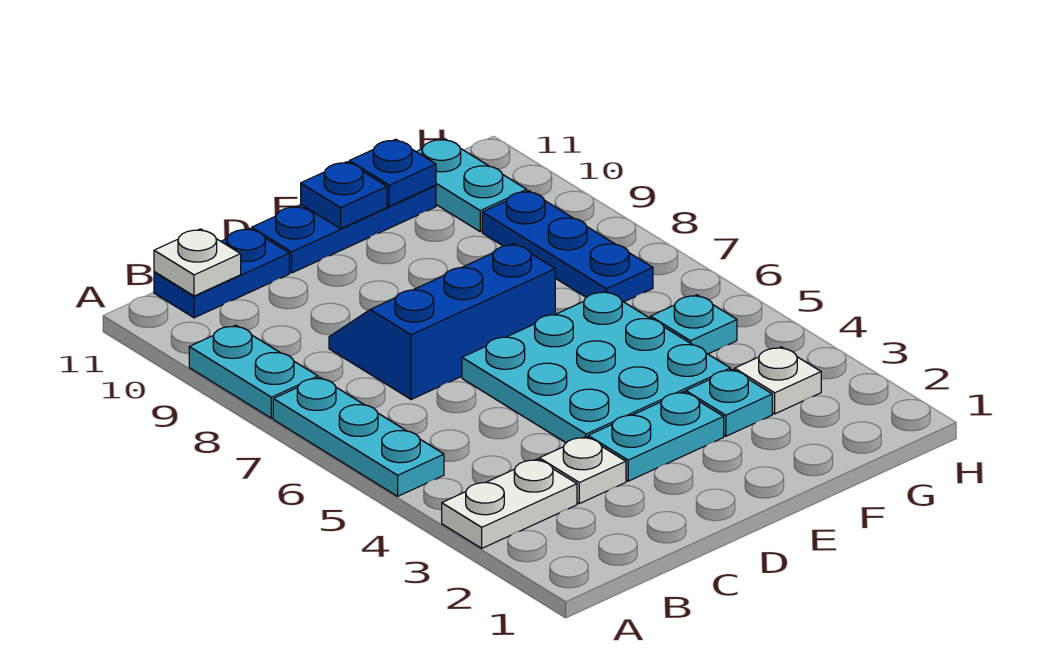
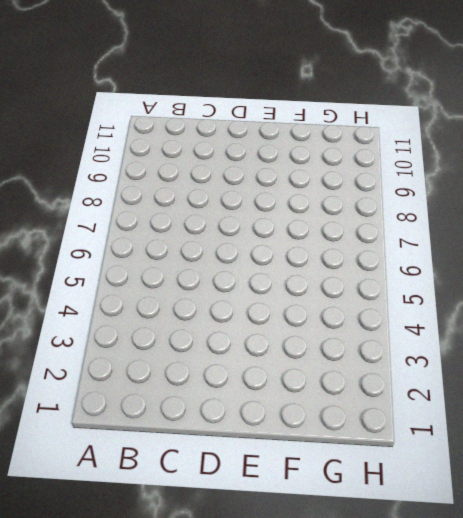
none -> white 1x2 plate [442,459,577,548]
none -> cyan 1x3 plate [273,377,444,496]
none -> cyan 1x2 plate [189,325,318,418]

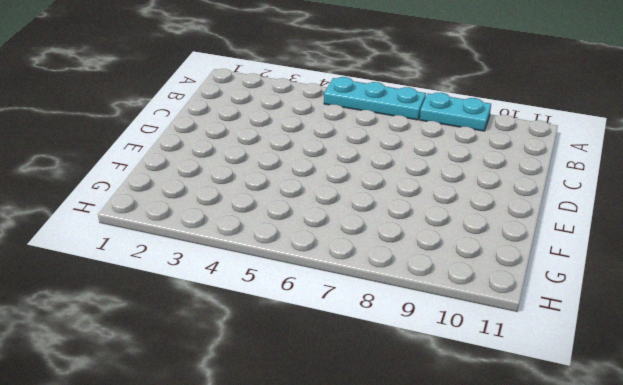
none -> white 1x2 plate [442,459,577,548]
none -> blue 1x2 plate [154,228,289,318]
none -> white 1x1 plate [539,437,626,504]

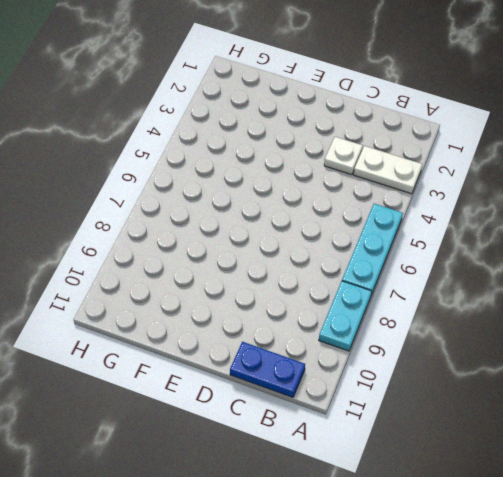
none -> blue 2x3 slope [329,243,555,400]
none -> cyan 1x2 plate [588,392,724,481]
none -> cyan 3x3 plate [462,291,730,443]

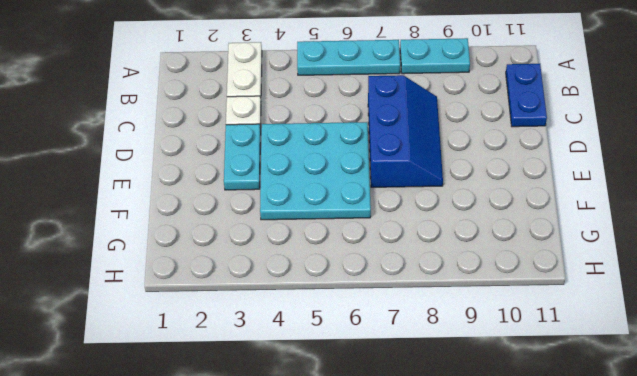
none -> blue 1x3 plate [252,186,436,273]
none -> cyan 1x1 plate [686,369,772,436]
none -> white 1x1 plate [735,347,821,414]

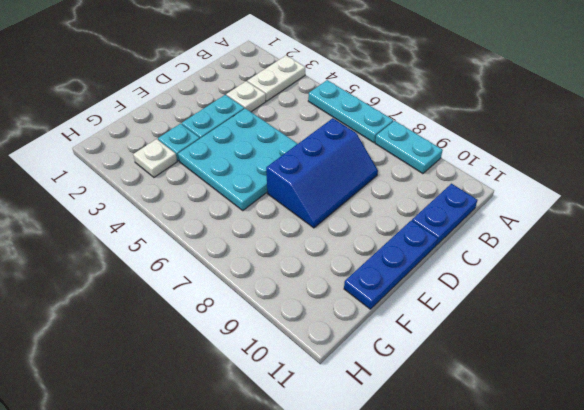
none -> cyan 1x1 plate [651,295,737,354]
none -> blue 1x3 plate [482,191,653,302]
none -> cyan 1x2 plate [416,139,527,232]

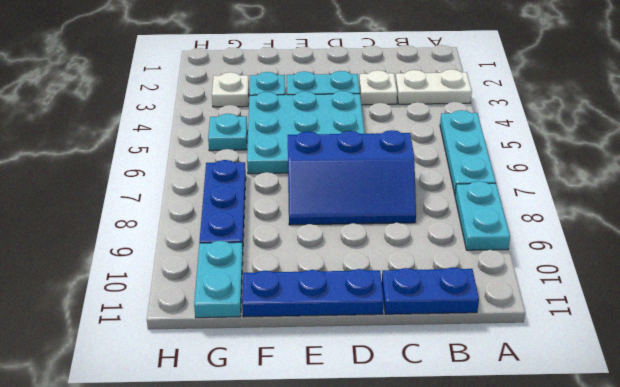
none -> white 1x1 plate [154,229,241,296]
none -> blue 1x1 plate [301,162,387,229]
none -> blue 1x1 plate [349,139,436,206]

